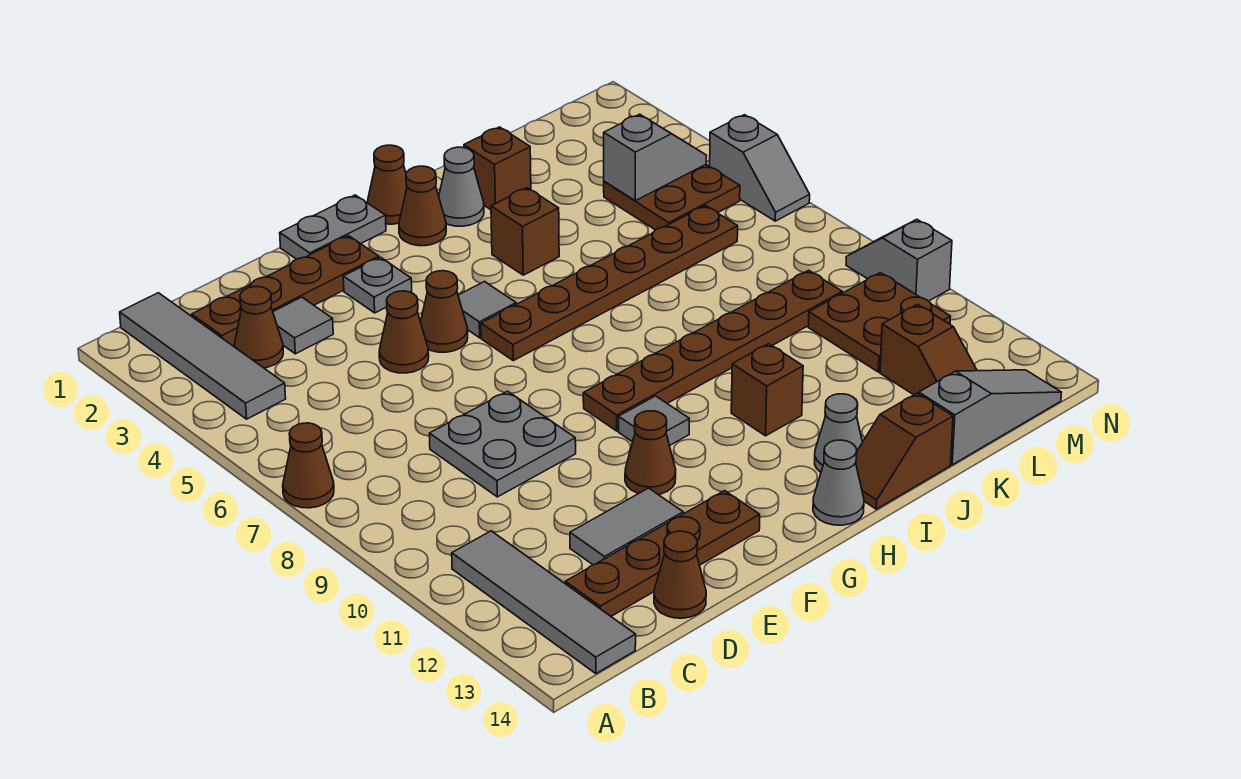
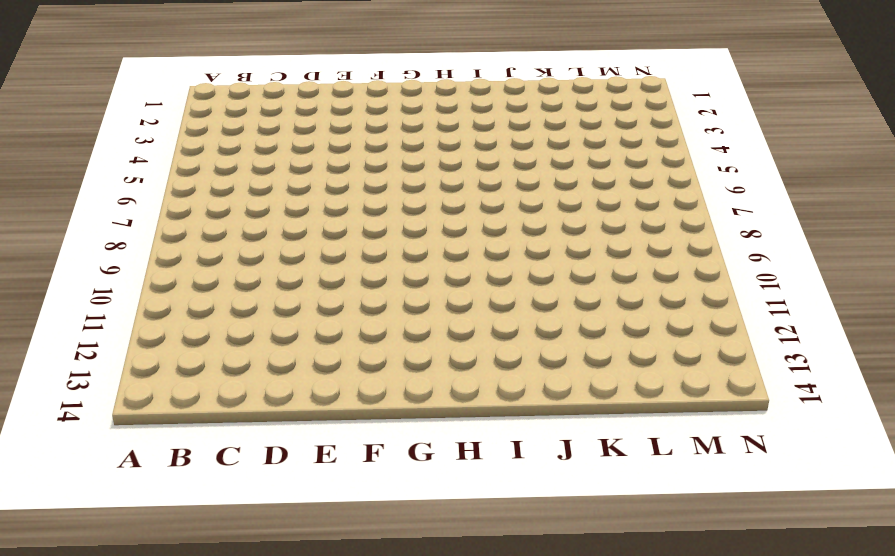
none -> brown 1x1 cone [283,423,334,508]
none -> grey 1x4 tile [120,293,286,419]
none -> grey 1x4 tile [452,531,636,674]
none -> brown 1x4 plate [192,236,379,346]

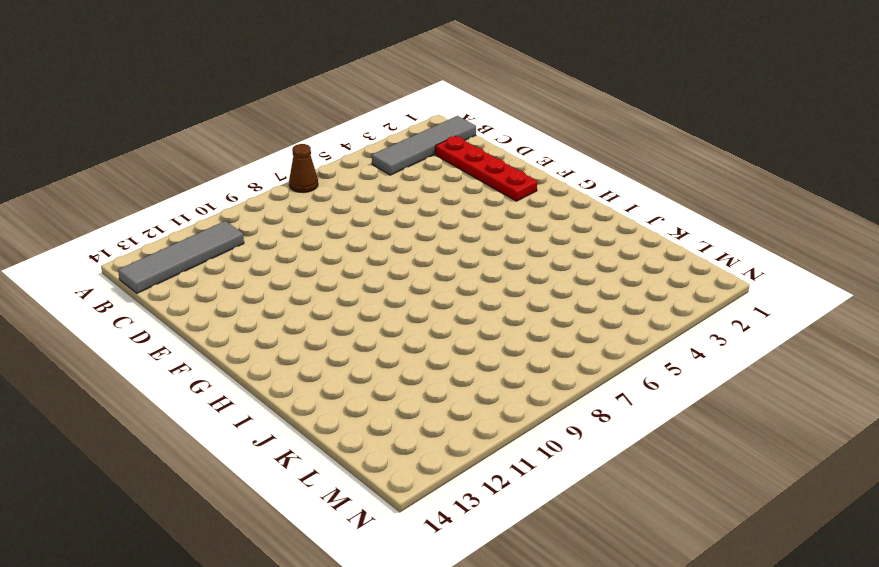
red 1x4 plate [435,136,537,201] -> brown 1x4 plate [192,236,379,346]
none -> brown 1x1 cone [234,287,283,368]
none -> brown 1x4 plate [565,491,760,616]
none -> grey 1x1 tile [273,297,333,354]
none -> grey 2x2 plate [429,391,576,497]

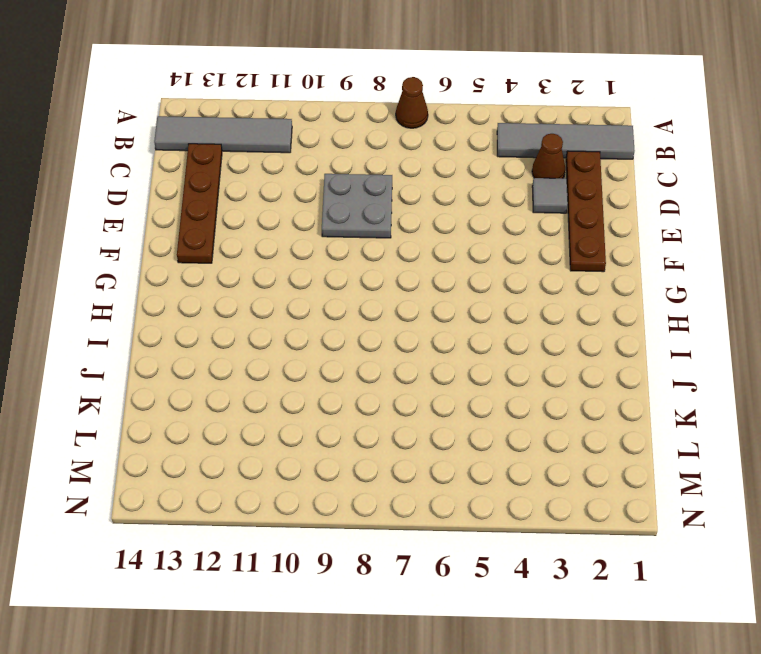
none -> grey 1x2 tile [570,488,683,565]
none -> brown 1x1 cone [654,531,706,618]
none -> brown 1x1 cone [379,291,429,373]
none -> grey 1x2 plate [280,195,386,259]

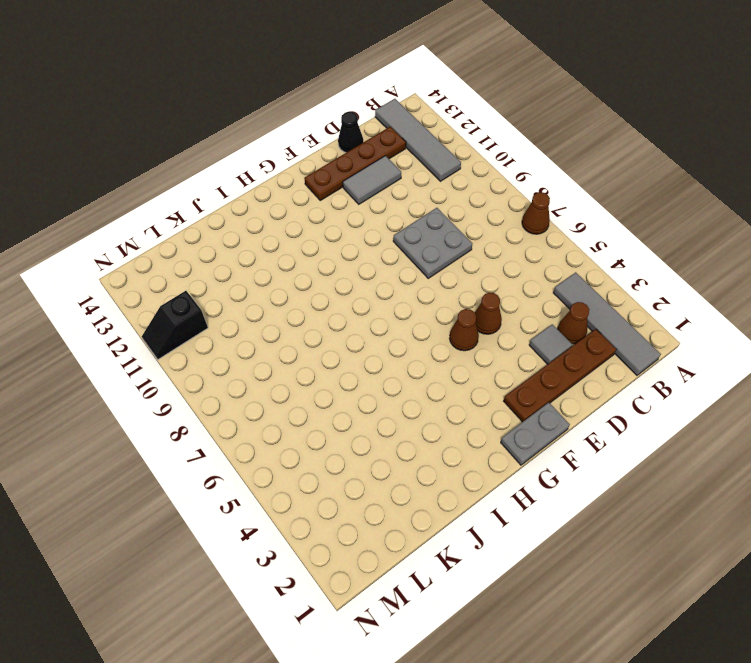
black 1x1 cone [338,112,363,153] -> brown 1x1 cone [654,531,706,618]
black 1x2 slope [142,291,208,359] -> brown 2x2 plate [808,273,951,372]
none -> grey 1x1 plate [343,257,412,313]
none -> brown 1x1 cone [625,411,676,495]
none -> grey 1x1 tile [458,282,516,338]
none -> brown 1x6 plate [481,206,738,361]

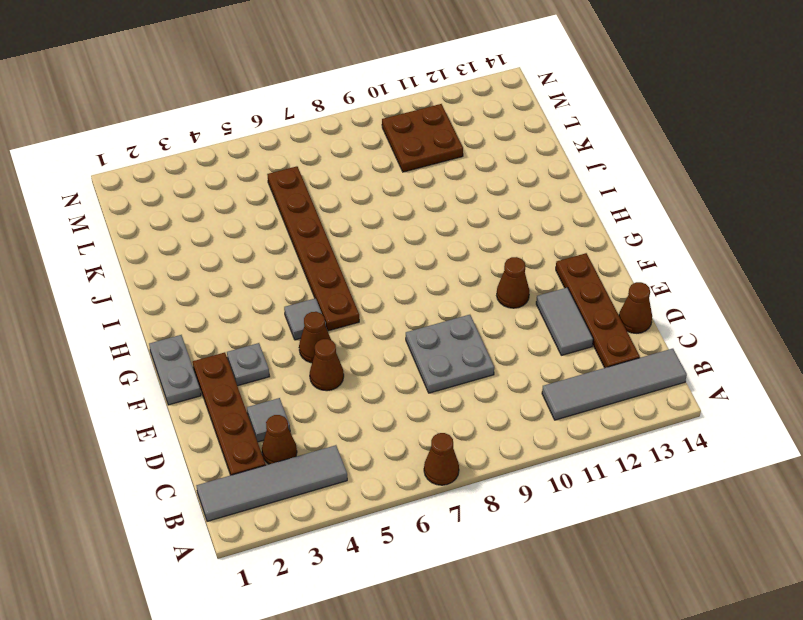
none -> brown 1x6 plate [583,270,842,431]
none -> grey 1x1 tile [619,396,689,446]
none -> brown 1x1 cone [367,145,407,224]
none -> brown 1x1 cone [399,166,446,246]

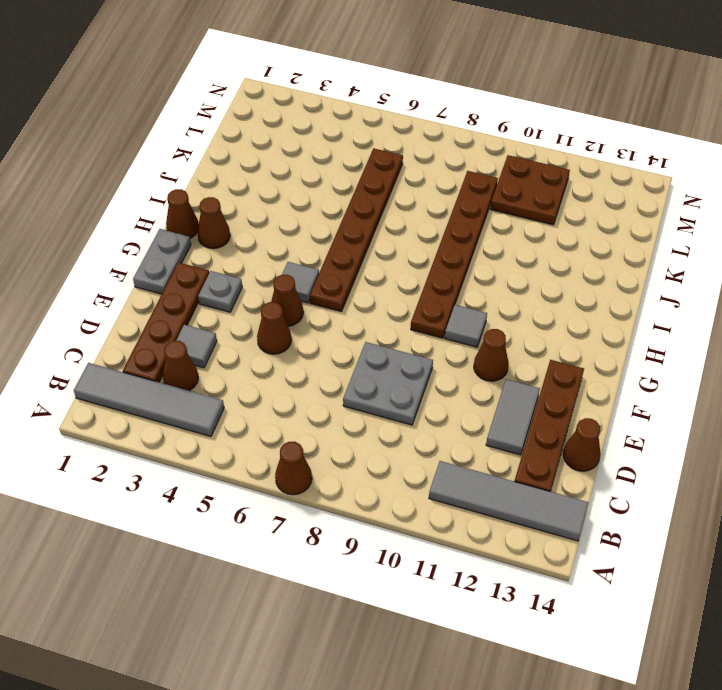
none -> grey 1x1 cone [813,440,864,525]
none -> grey 1x1 cone [439,147,484,226]
none -> brown 1x1 brick [491,188,559,275]
none -> brown 1x1 brick [731,344,803,436]

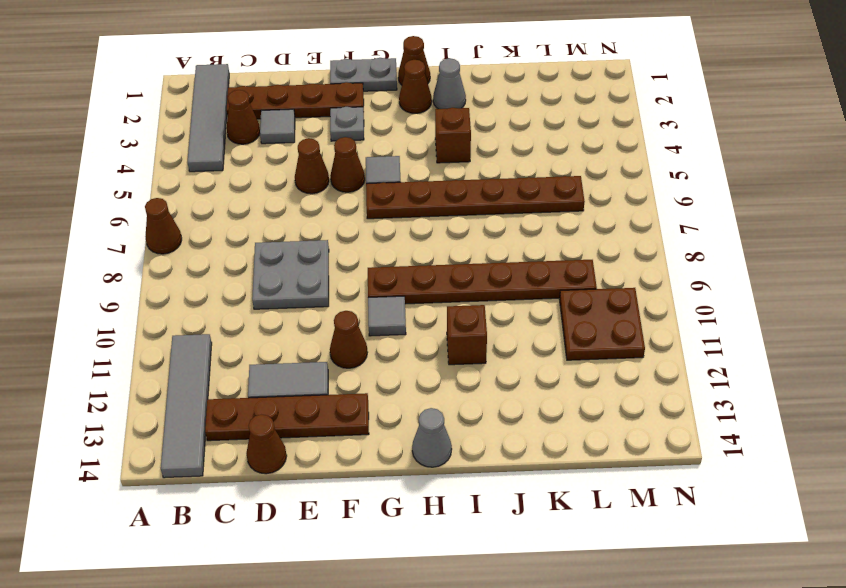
none -> grey 1x1 cone [815,394,862,472]
none -> brown 1x2 slope [856,393,953,509]
none -> brown 1x1 brick [464,127,531,210]
none -> grey 1x3 slope [919,370,1061,465]

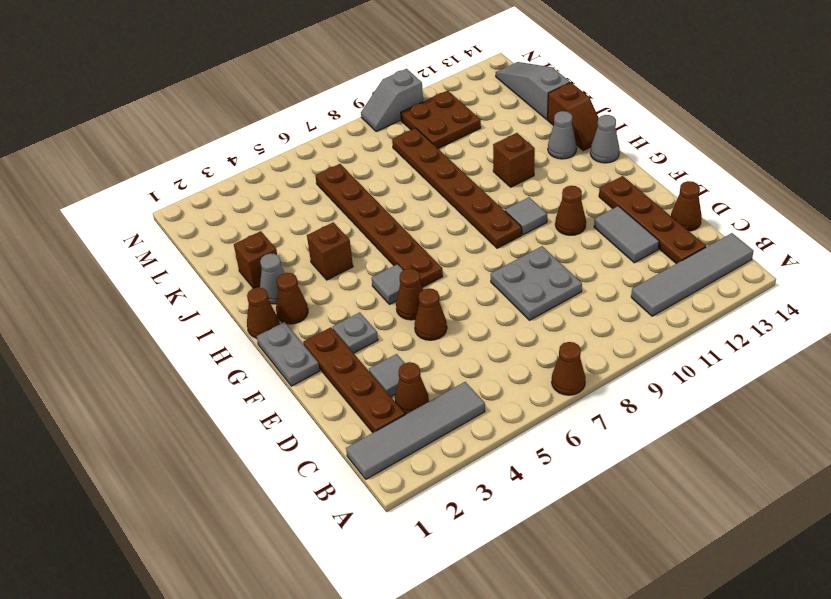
none -> brown 2x2 plate [604,165,740,230]
none -> brown 1x2 slope [880,304,977,395]
none -> grey 1x2 slope [710,115,810,221]
none -> grey 1x2 slope [604,114,706,201]

